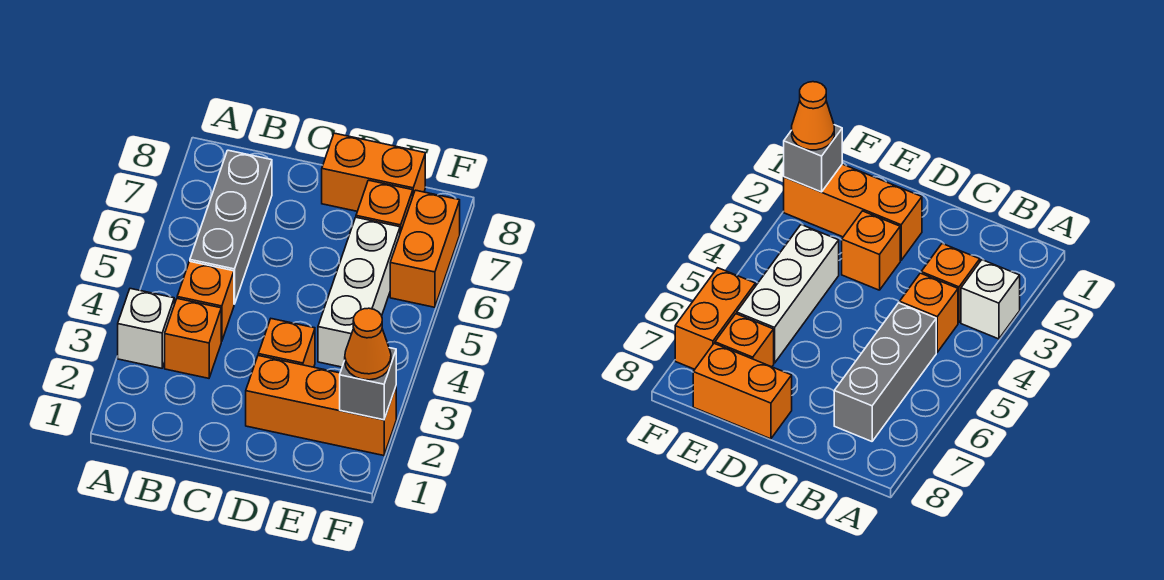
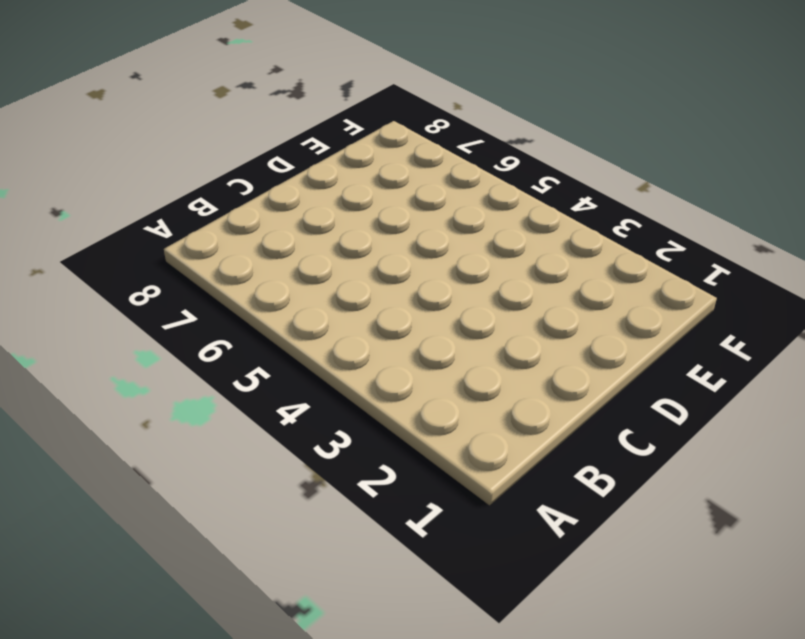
none -> white 1x1 brick [118,289,174,368]
none -> orange 1x1 brick [165,299,221,378]
none -> orange 1x1 brick [177,261,234,341]

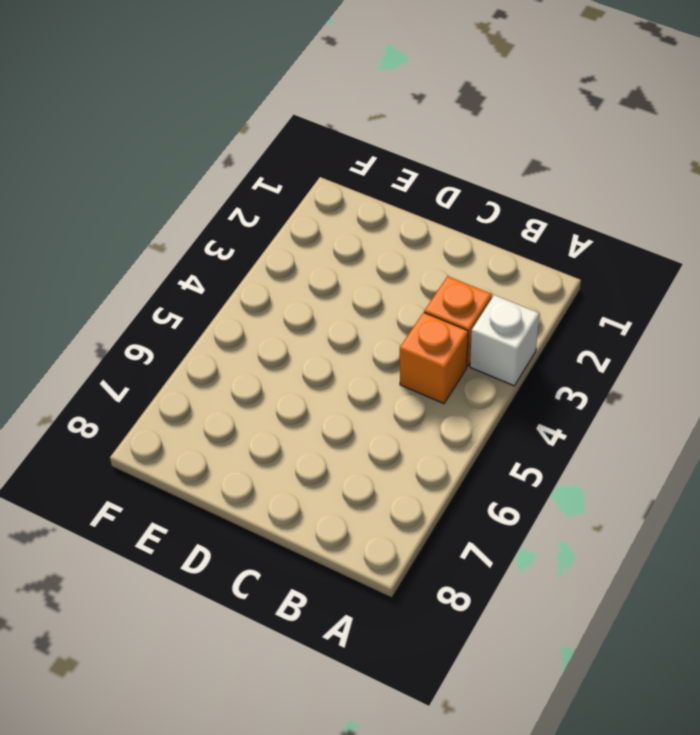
none -> grey 1x3 brick [190,150,272,304]
none -> orange 1x3 brick [246,356,396,456]
none -> orange 1x1 brick [258,319,315,367]

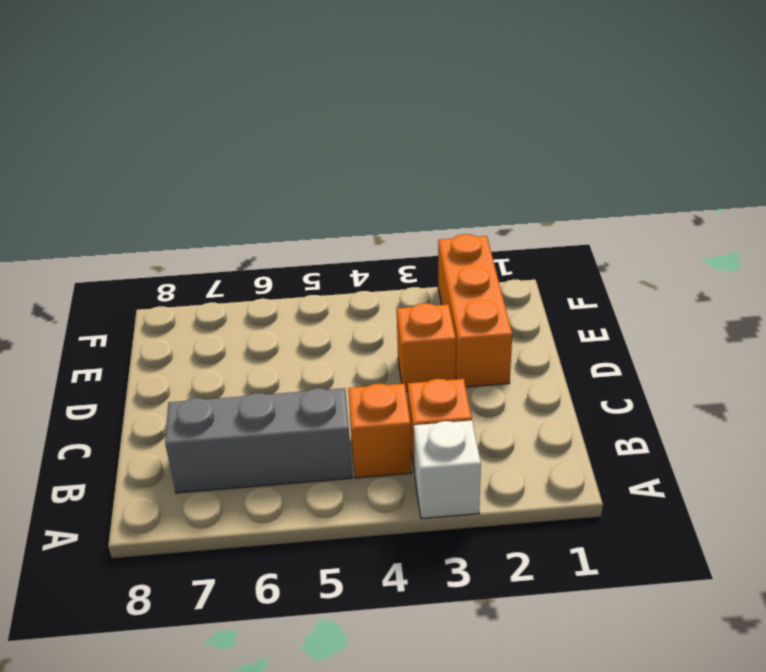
none -> orange 1x2 brick [322,133,425,211]
none -> white 1x3 brick [318,217,400,367]
none -> orange 1x1 brick [356,180,413,233]

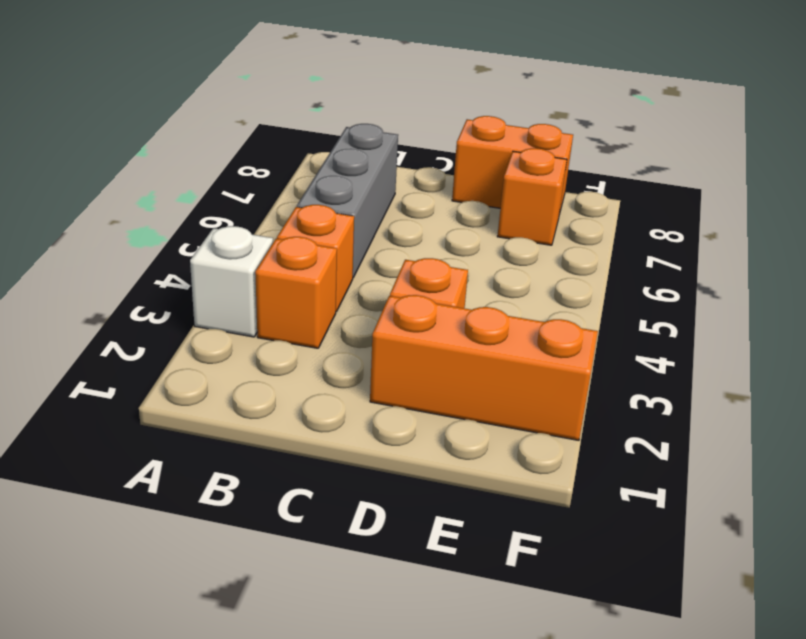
none -> white 1x3 brick [318,217,400,367]
none -> orange 1x2 brick [390,190,460,307]
none -> grey 1x1 brick [340,348,396,420]

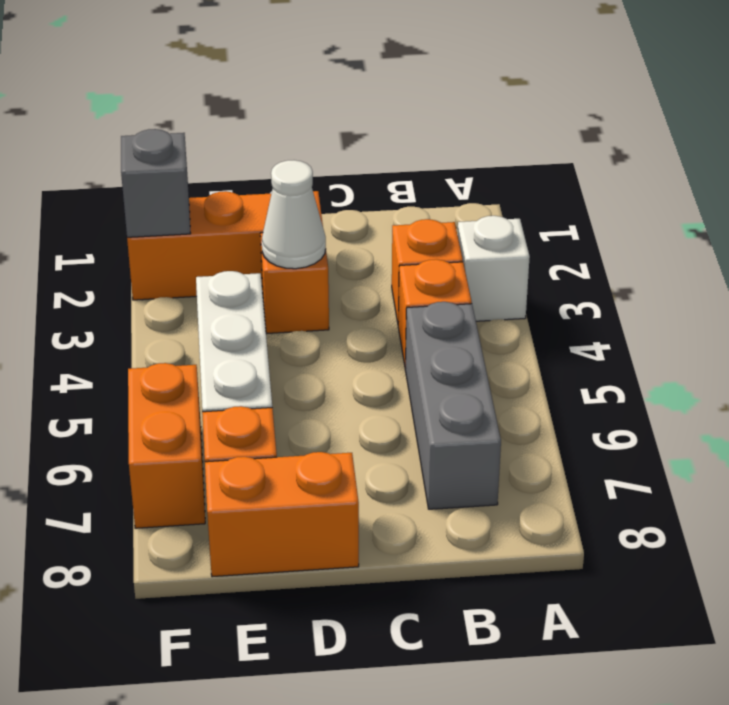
white 1x1 cone [262,160,326,269] -> none
none -> orange 1x1 cone [345,308,391,380]

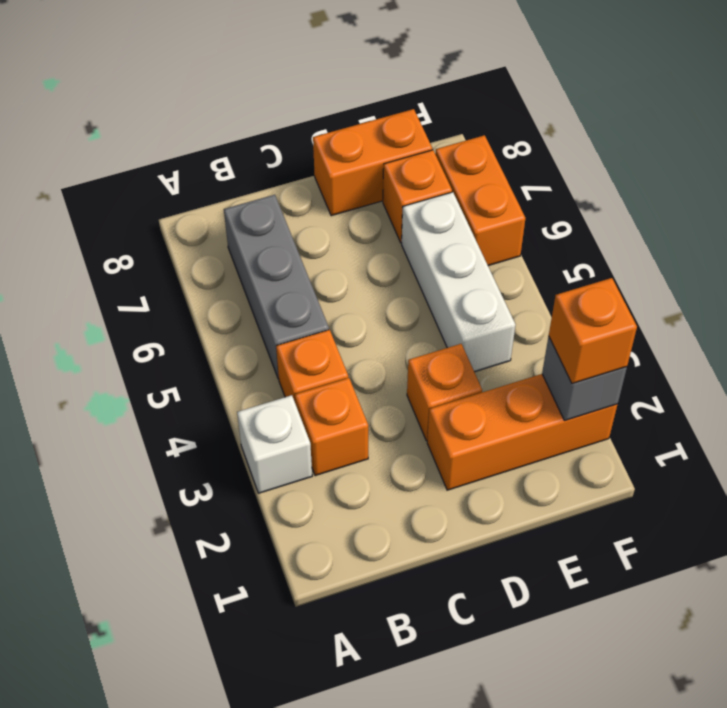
orange 1x1 brick [549,278,637,384] -> orange 1x1 cone [345,308,391,380]

